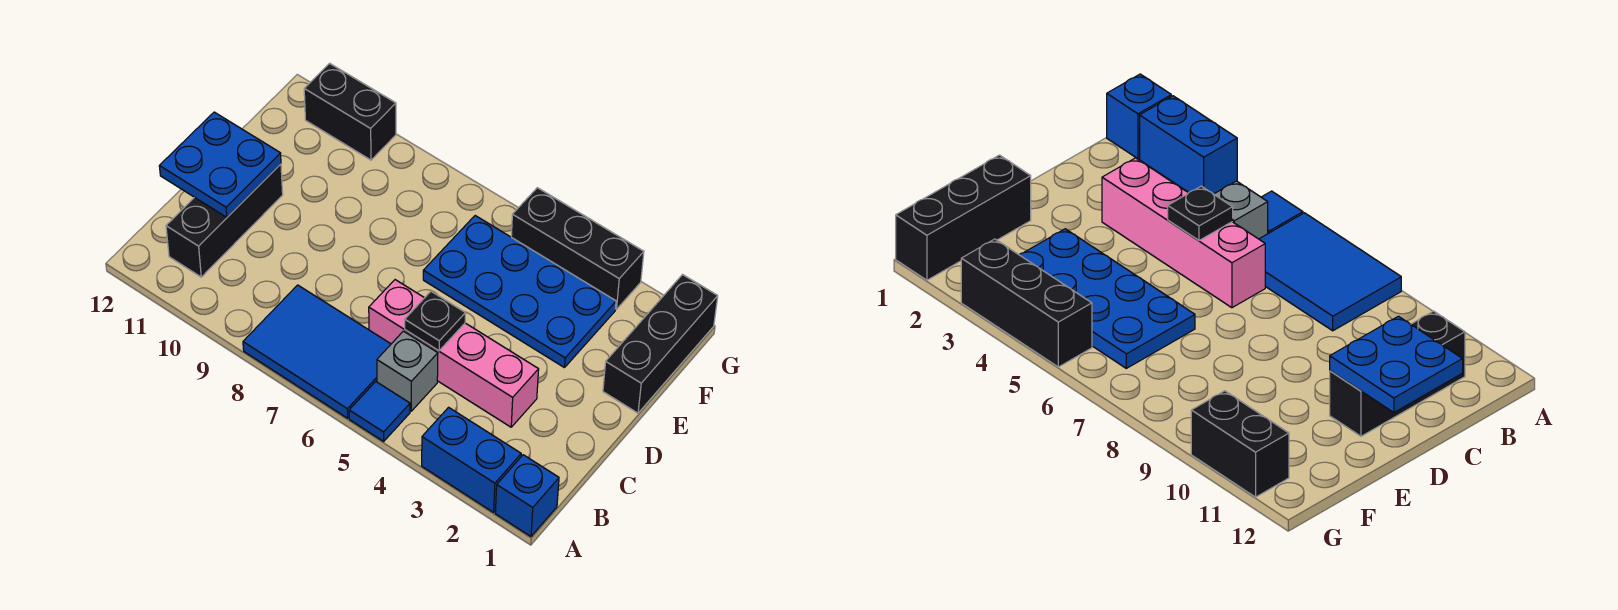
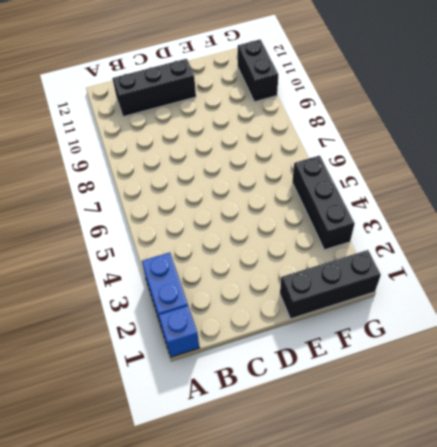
none -> blue 1x1 tile [349,382,410,441]
none -> blue 2x3 tile [243,285,391,418]
none -> grey 1x1 brick [377,331,438,411]

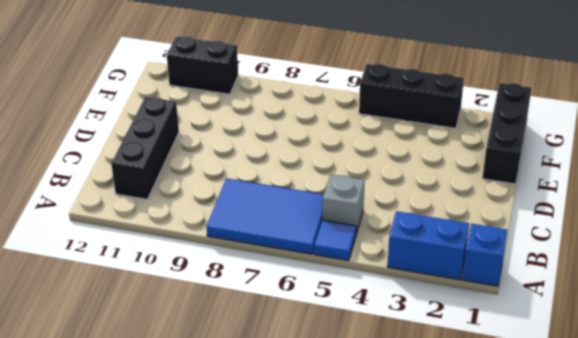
none -> pink 1x4 brick [369,280,539,427]
none -> blue 2x4 plate [423,216,616,368]
none -> black 1x1 plate [405,291,465,351]

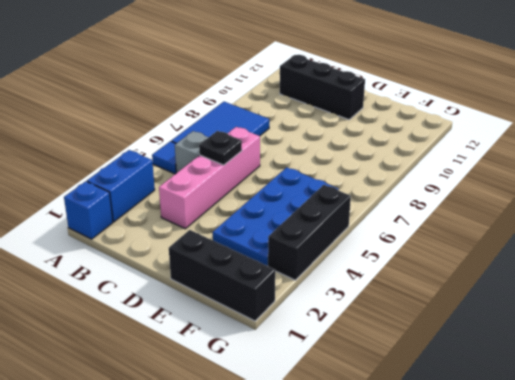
none -> black 1x2 brick [304,63,396,160]
none -> blue 2x2 plate [159,112,281,217]

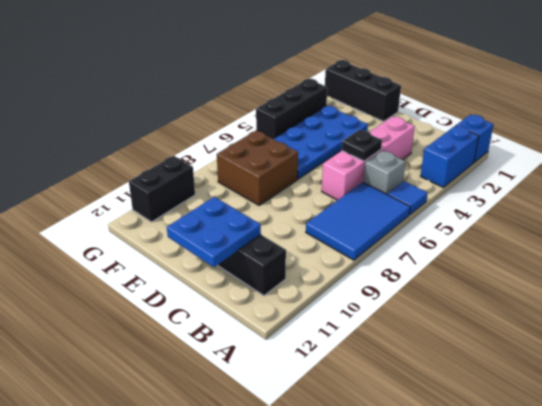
brown 2x2 brick [217,130,298,205] -> none

